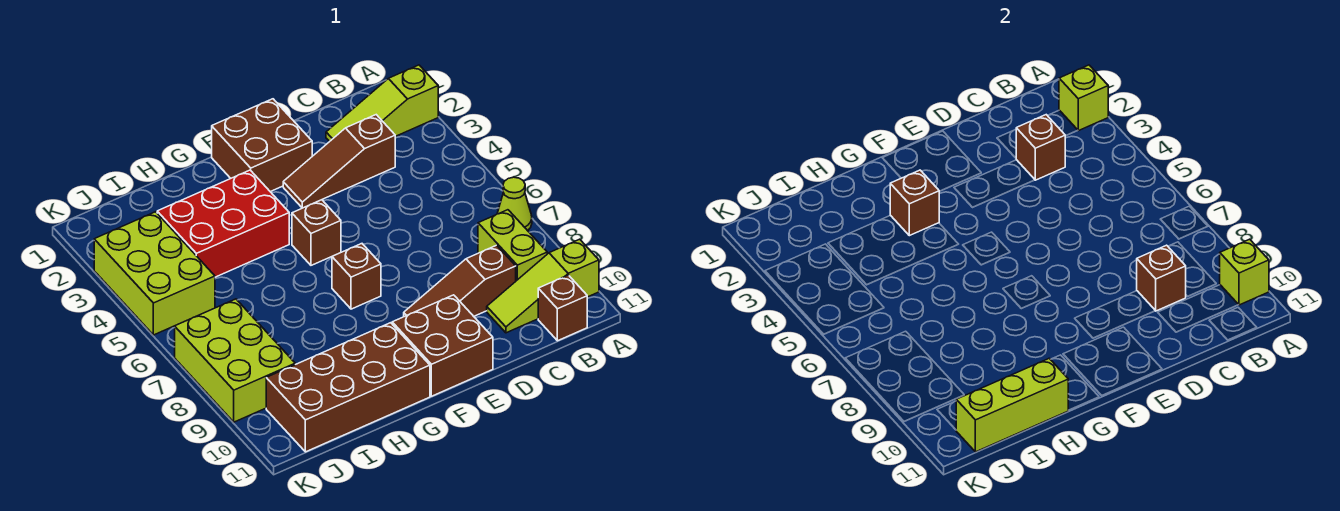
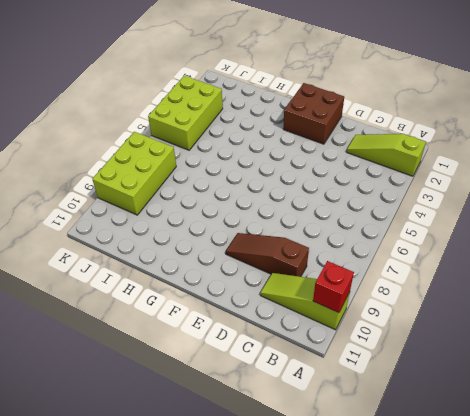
red 1x1 brick [313,261,354,313] -> lime 1x1 brick [1220,239,1269,305]
none -> lime 1x1 cone [497,177,532,231]
none -> lime 1x2 brick [478,210,547,281]
none -> brown 1x1 brick [538,275,587,341]

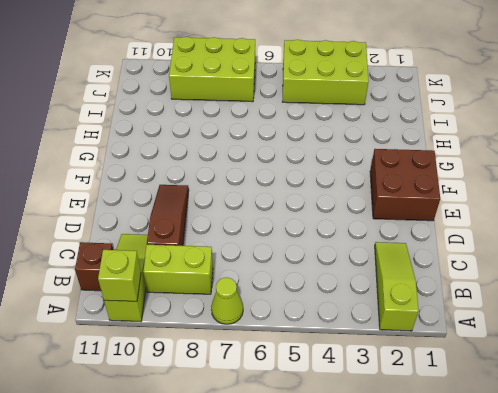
none -> brown 1x3 slope [283,115,395,208]
none -> brown 2x2 brick [392,295,493,396]
none -> brown 1x1 brick [292,200,341,265]

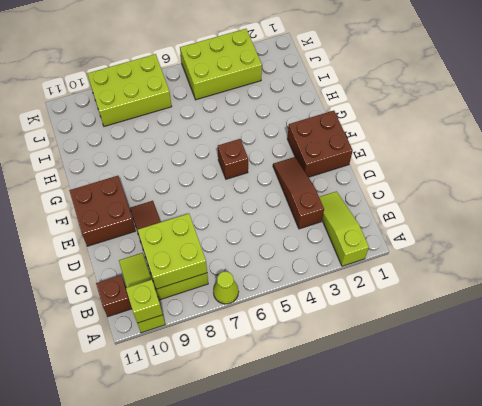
lime 2x2 brick [138,214,207,289] -> brown 1x1 brick [1137,245,1186,311]
none -> brown 1x1 brick [332,244,381,309]
none -> red 2x3 brick [157,170,289,277]
none -> brown 2x4 brick [266,323,430,452]

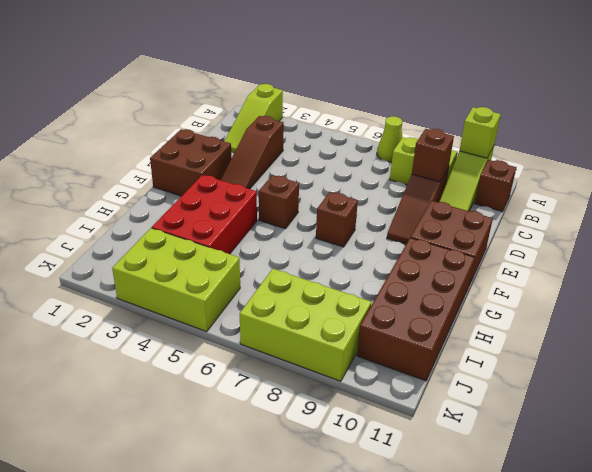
none -> lime 1x1 brick [1059,65,1108,131]
none -> brown 1x1 brick [1016,115,1065,180]
none -> brown 1x1 brick [890,170,939,236]

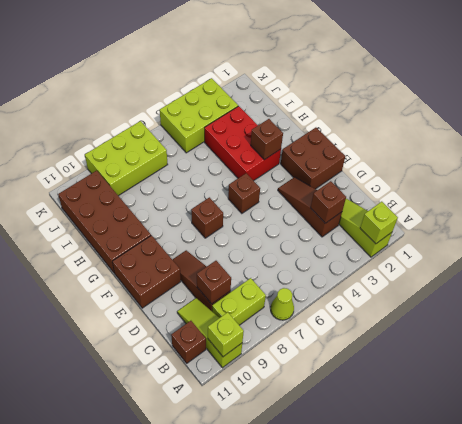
none -> lime 1x3 brick [956,358,1068,452]

